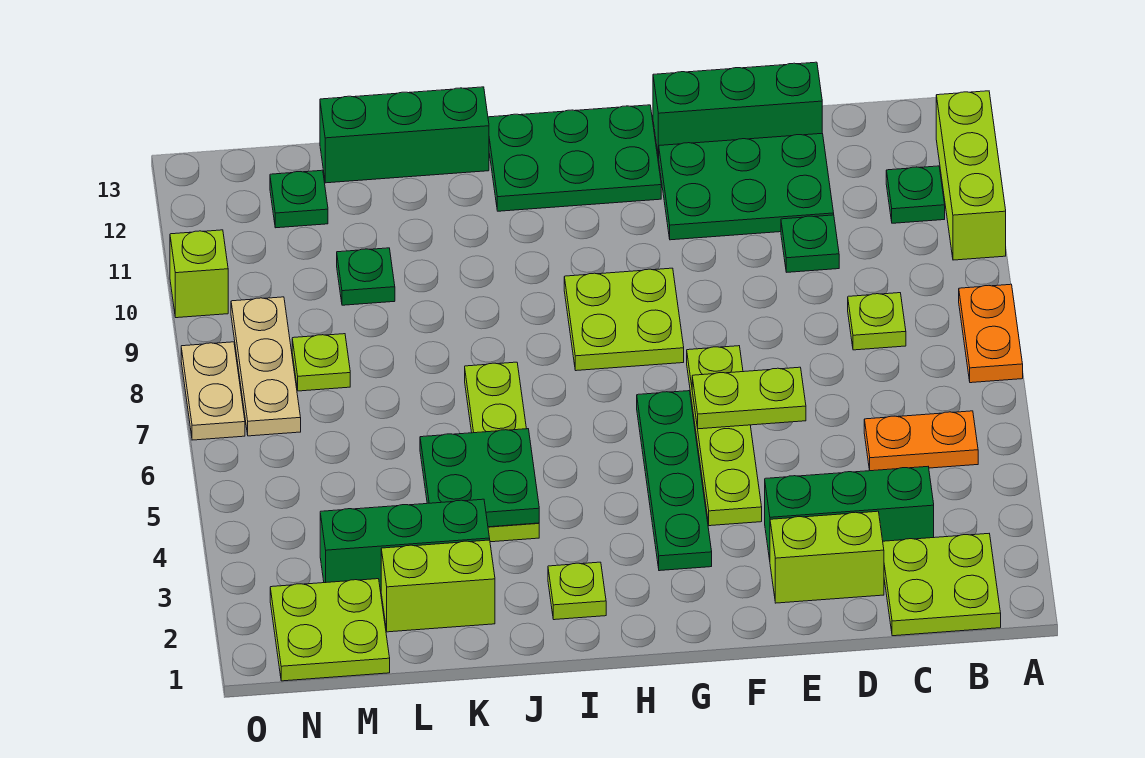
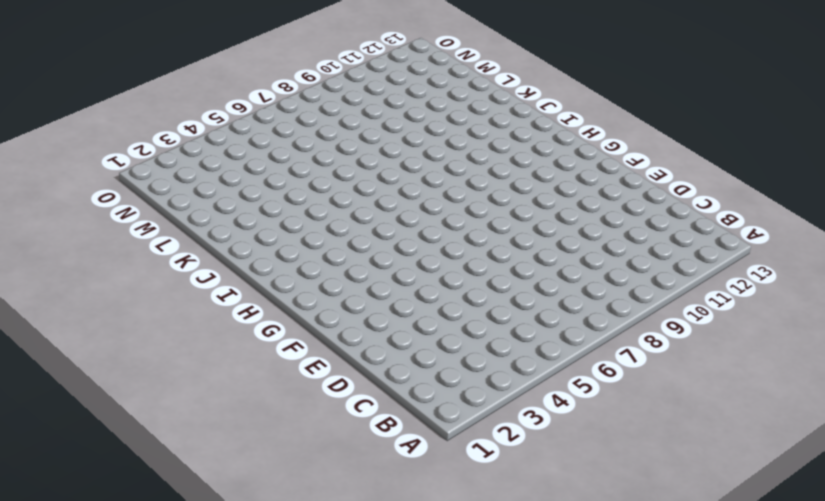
none -> orange 1x2 plate [959,284,1023,383]
none -> lime 1x3 brick [936,91,1006,260]
none -> lime 2x2 plate [883,534,1001,636]

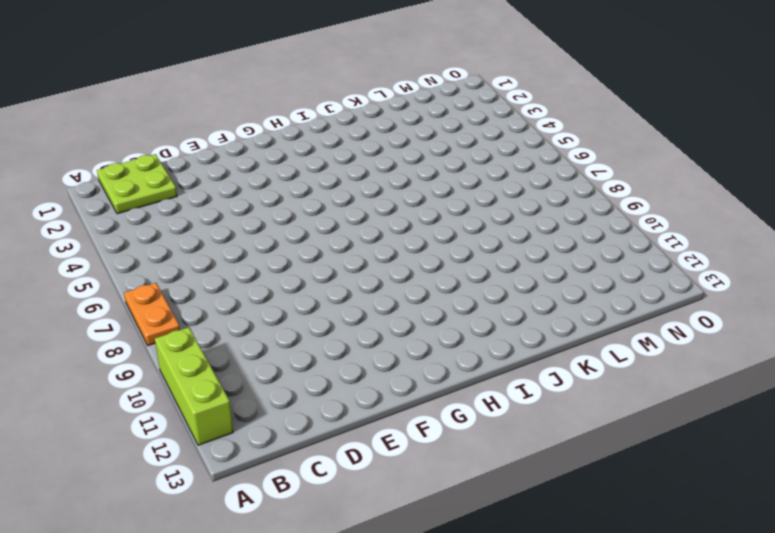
none -> orange 1x2 plate [864,411,978,471]
none -> green 1x1 plate [886,166,945,223]
none -> green 1x3 brick [765,467,934,560]

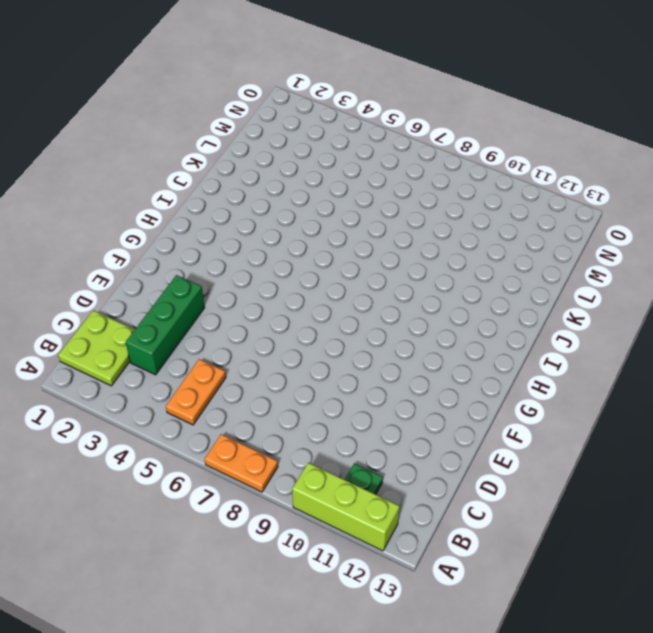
none -> lime 1x1 plate [848,293,906,350]
none -> lime 1x2 brick [770,511,884,603]
none -> green 1x1 plate [781,215,839,272]

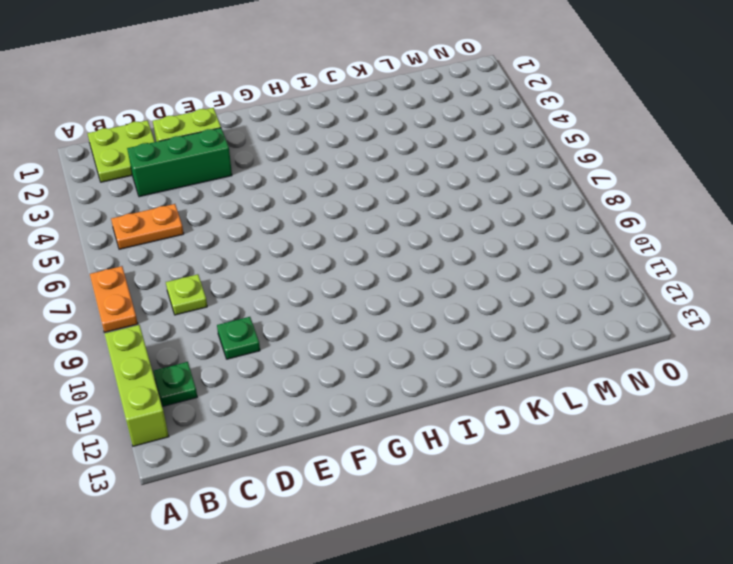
none -> green 2x3 plate [659,133,834,240]
none -> green 1x3 brick [653,62,822,158]
none -> lime 1x4 plate [687,346,762,526]

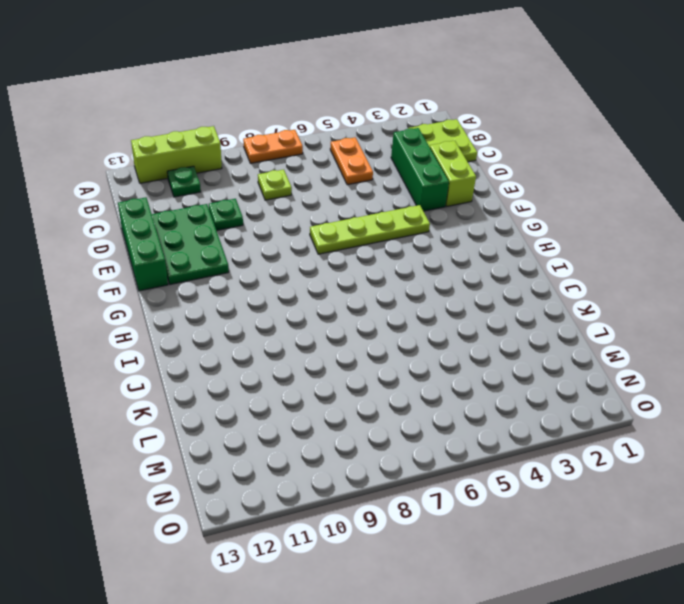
none -> green 1x4 plate [637,391,712,571]
none -> lime 2x2 plate [564,268,684,371]
none -> green 2x3 plate [488,105,661,211]

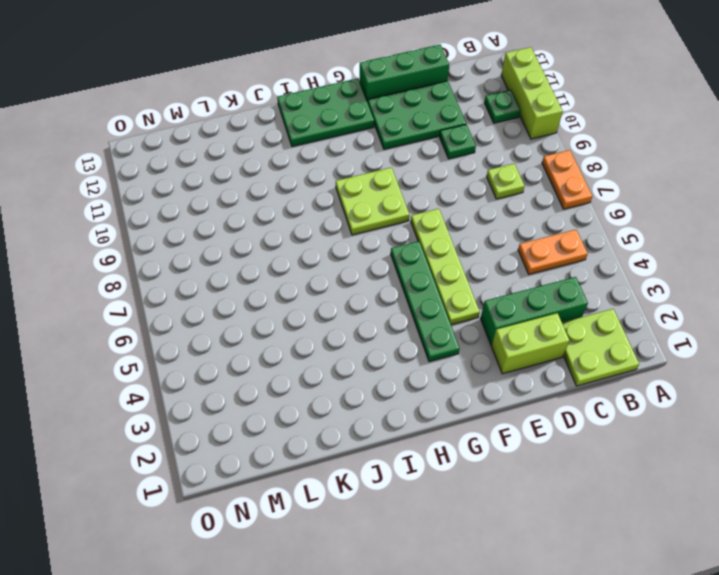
none -> lime 1x1 plate [548,562,606,620]
none -> lime 1x4 plate [465,362,539,542]
none -> green 1x3 brick [320,87,489,183]

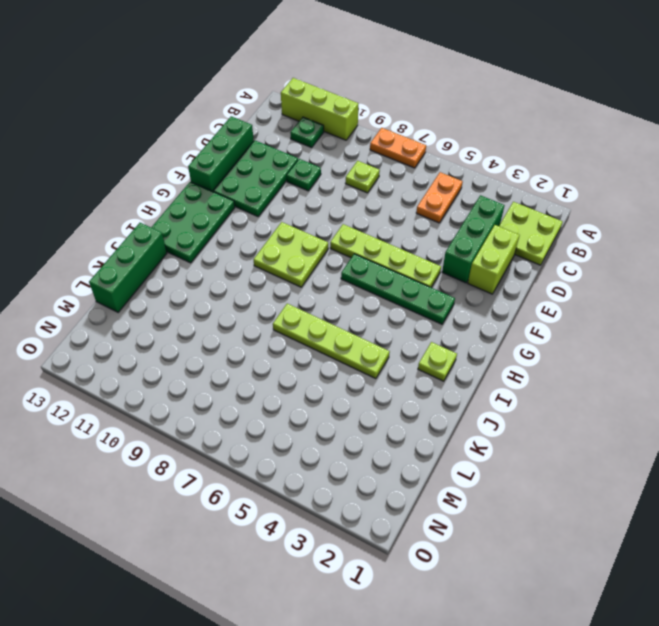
none -> lime 1x2 brick [381,540,495,632]
none -> green 1x3 brick [320,499,490,591]
none -> green 1x1 plate [337,248,395,305]

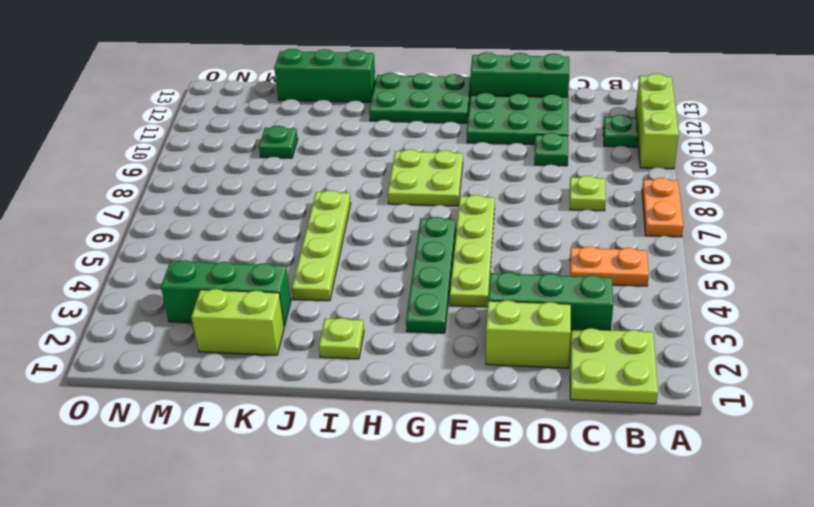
none -> lime 2x2 plate [270,579,390,681]
none -> lime 1x1 plate [292,334,350,391]
none -> green 1x1 plate [270,170,328,228]

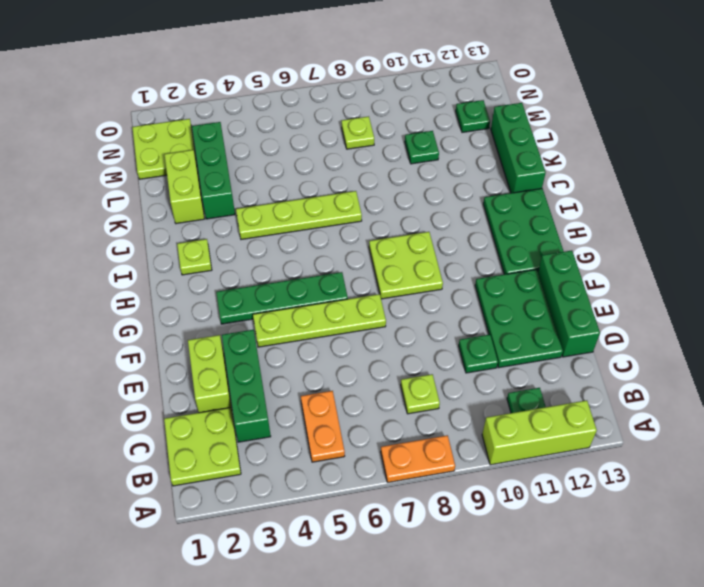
none -> tan 1x3 plate [231,297,301,436]
none -> tan 1x2 plate [181,342,245,440]
none -> lime 1x1 brick [170,230,228,318]

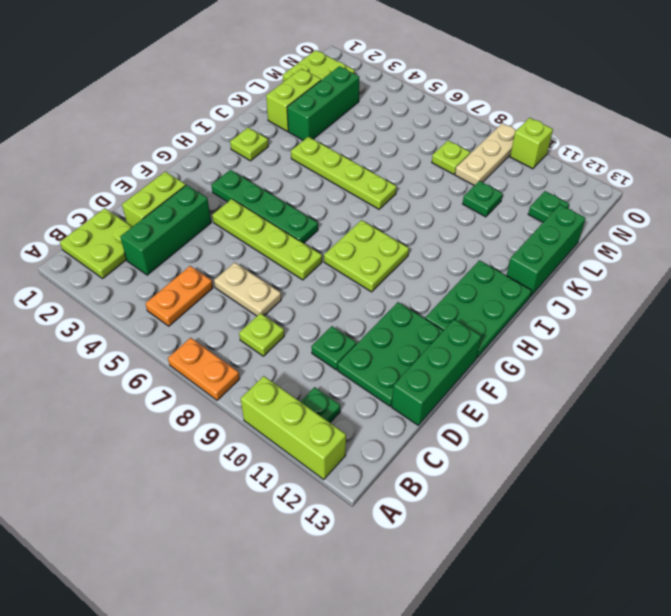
tan 1x2 plate [214,262,281,316] -> tan 1x2 plate moved to [181,342,245,440]
tan 1x3 plate [455,123,516,186] -> tan 1x3 plate turned to [231,297,301,436]
none -> lime 1x2 plate [692,367,806,429]
none -> green 2x2 plate [420,429,539,527]

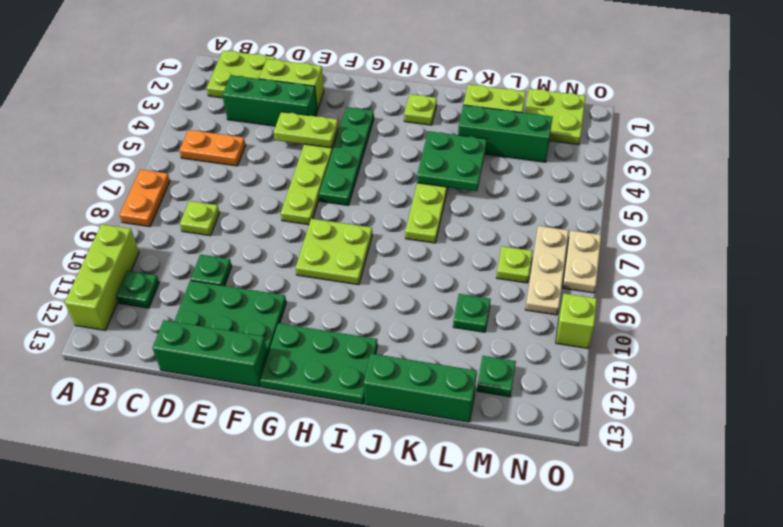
lime 1x2 plate [274,112,338,148] -> lime 1x2 plate moved to [692,367,806,429]

